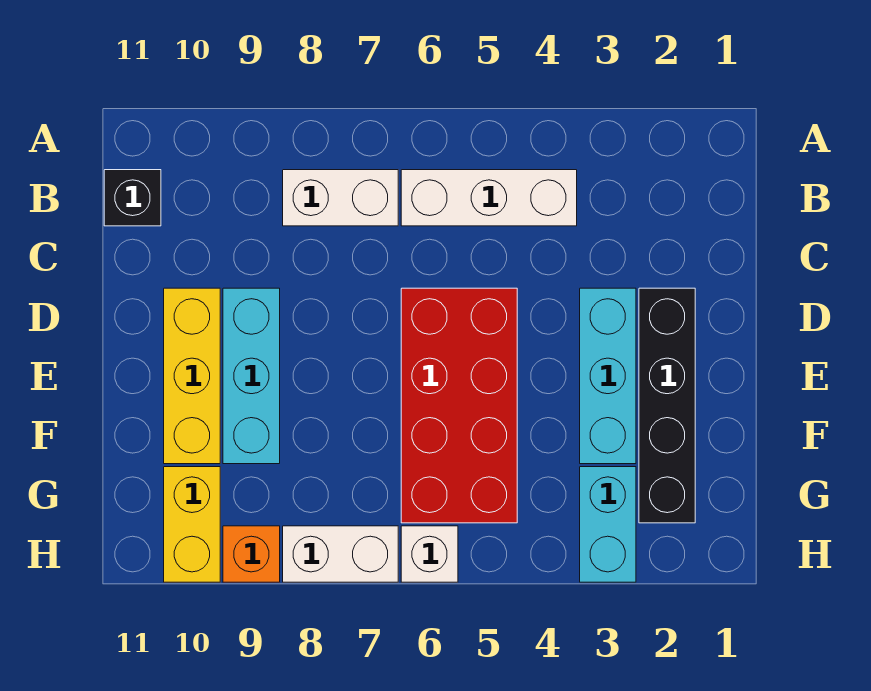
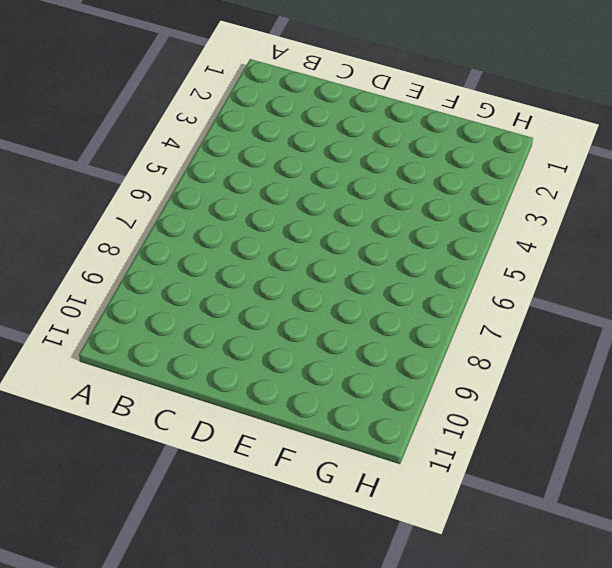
none -> white 1x3 brick [401,170,577,226]
none -> white 1x2 brick [283,170,398,226]
none -> black 1x1 brick [104,170,161,226]

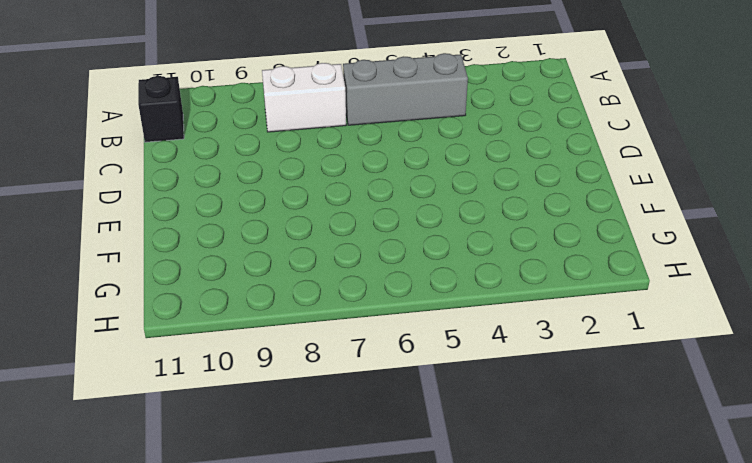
grey 1x3 brick [343,53,468,125] -> white 1x3 brick [401,170,577,226]
none -> black 1x4 brick [639,288,695,523]
none -> cyan 1x3 brick [580,288,636,464]
none -> red 2x4 brick [401,288,517,523]

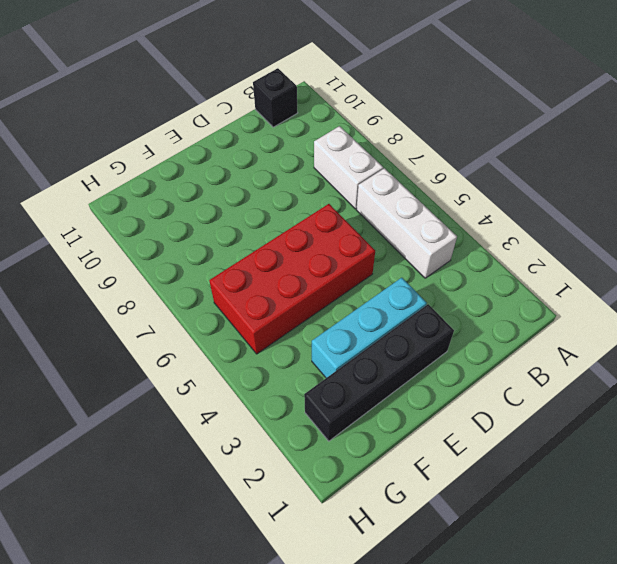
none -> cyan 1x3 brick [223,288,280,464]
none -> yellow 1x3 brick [164,288,220,464]
none -> cyan 1x2 brick [580,467,636,582]

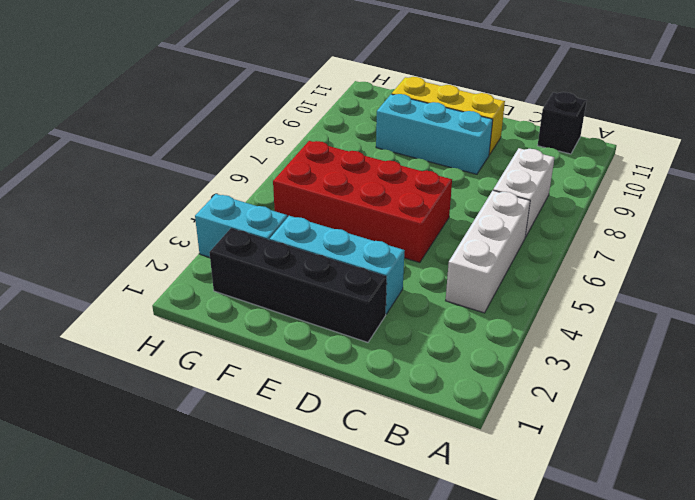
none -> yellow 1x2 brick [164,467,220,582]
none -> white 1x1 brick [401,526,458,582]
none -> white 1x2 brick [283,526,398,582]

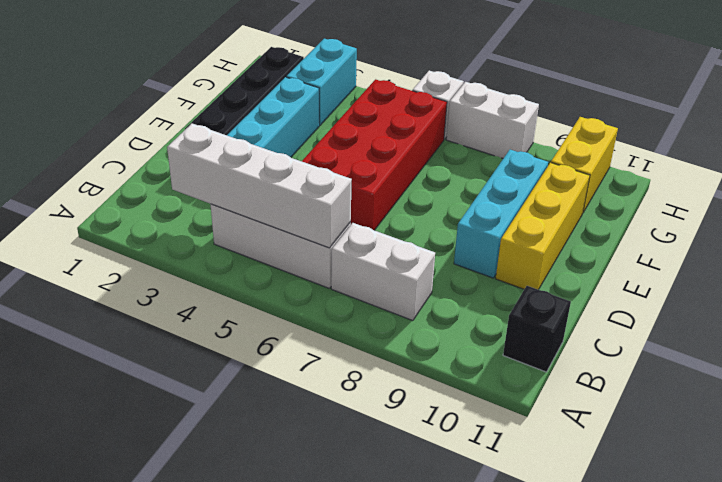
white 1x4 brick [167,124,352,248] -> none
none -> orange 1x1 brick [223,526,280,582]

